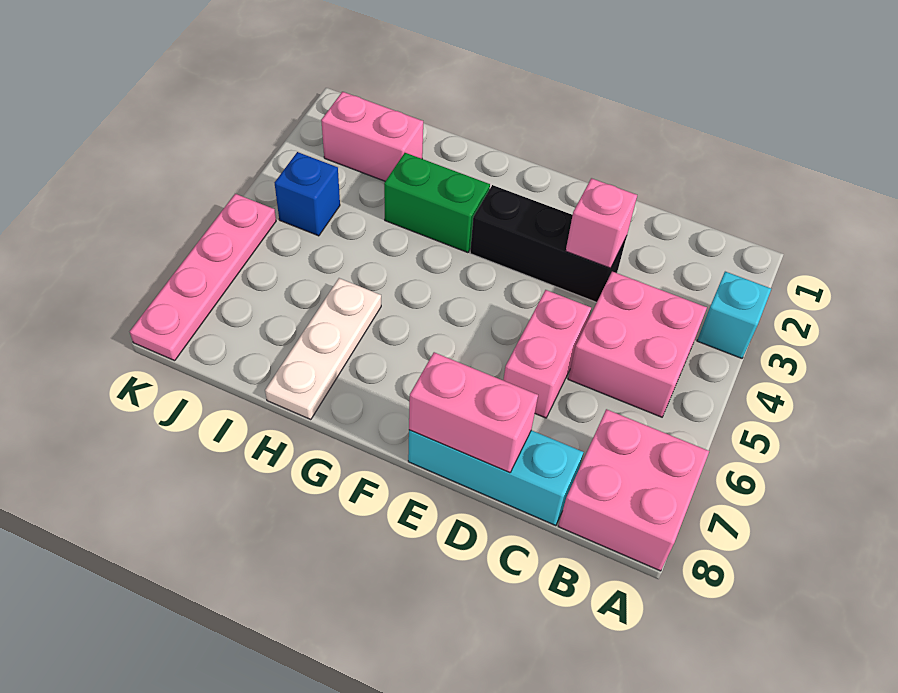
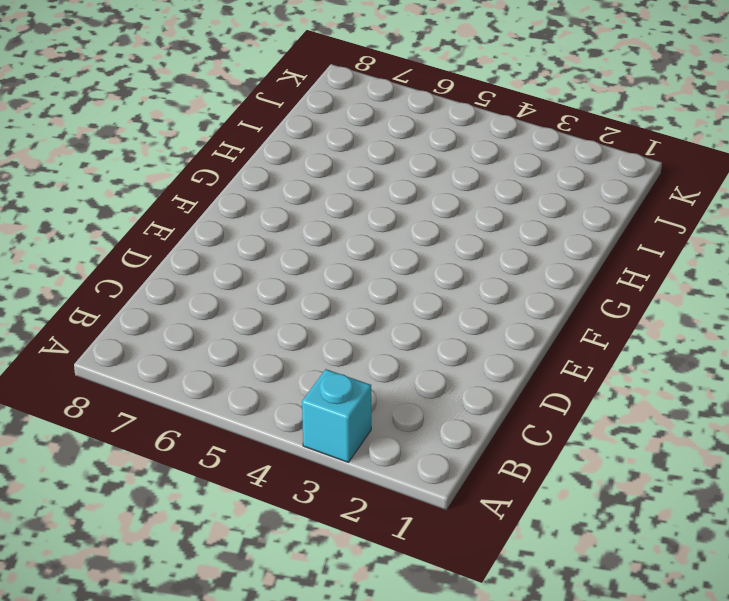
none -> pink 2x2 brick [558,409,709,571]
none -> pink 2x2 brick [568,272,707,417]
none -> cyan 1x3 brick [408,430,584,526]

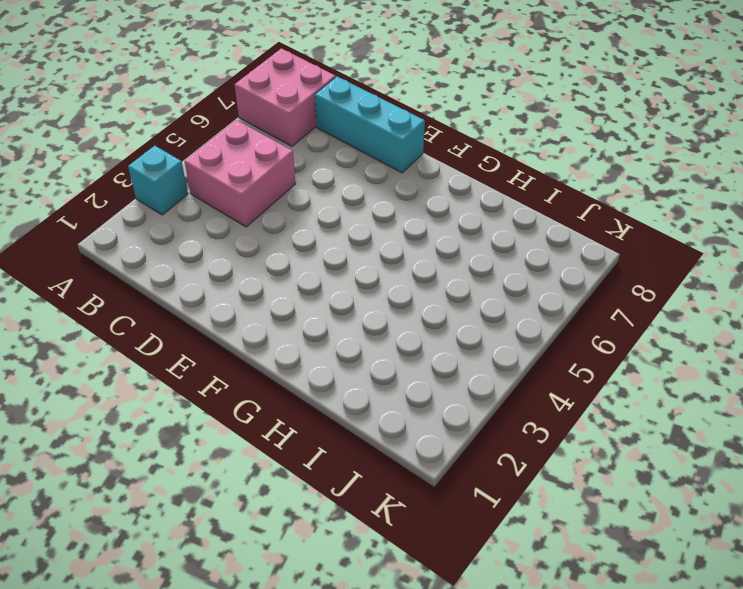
none -> black 1x3 brick [470,185,626,302]
none -> pink 1x2 brick [503,290,591,418]
none -> green 1x2 brick [384,153,490,253]

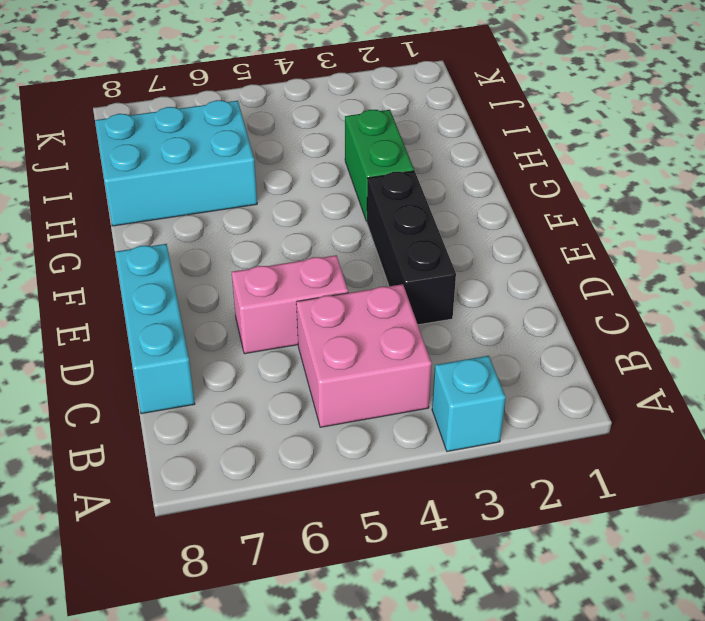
cyan 2x3 brick [95,100,257,226] -> white 1x3 plate [265,278,381,420]
none -> pink 2x2 brick [558,409,709,571]
none -> pink 1x2 brick [321,92,423,181]
none -> blue 1x1 brick [275,152,340,236]

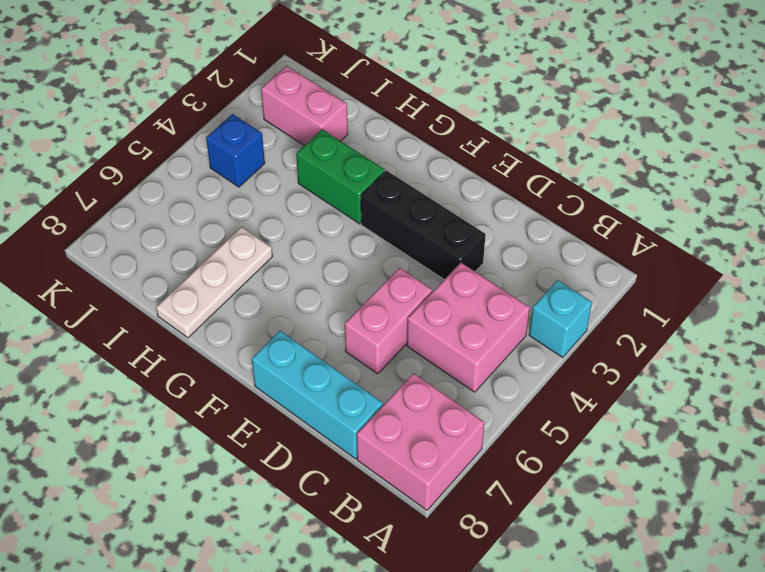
none -> pink 1x4 plate [130,194,276,361]
none -> pink 1x1 brick [566,178,637,268]
none -> pink 1x2 brick [409,352,538,473]

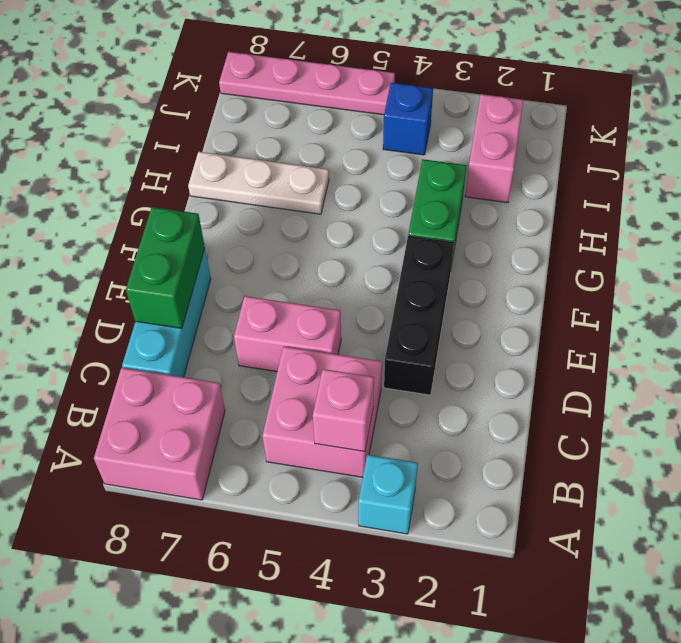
pink 1x1 brick [313,369,374,452] -> pink 1x1 brick moved to [566,178,637,268]
green 1x2 brick [126,207,205,328] -> pink 1x2 brick [409,352,538,473]

